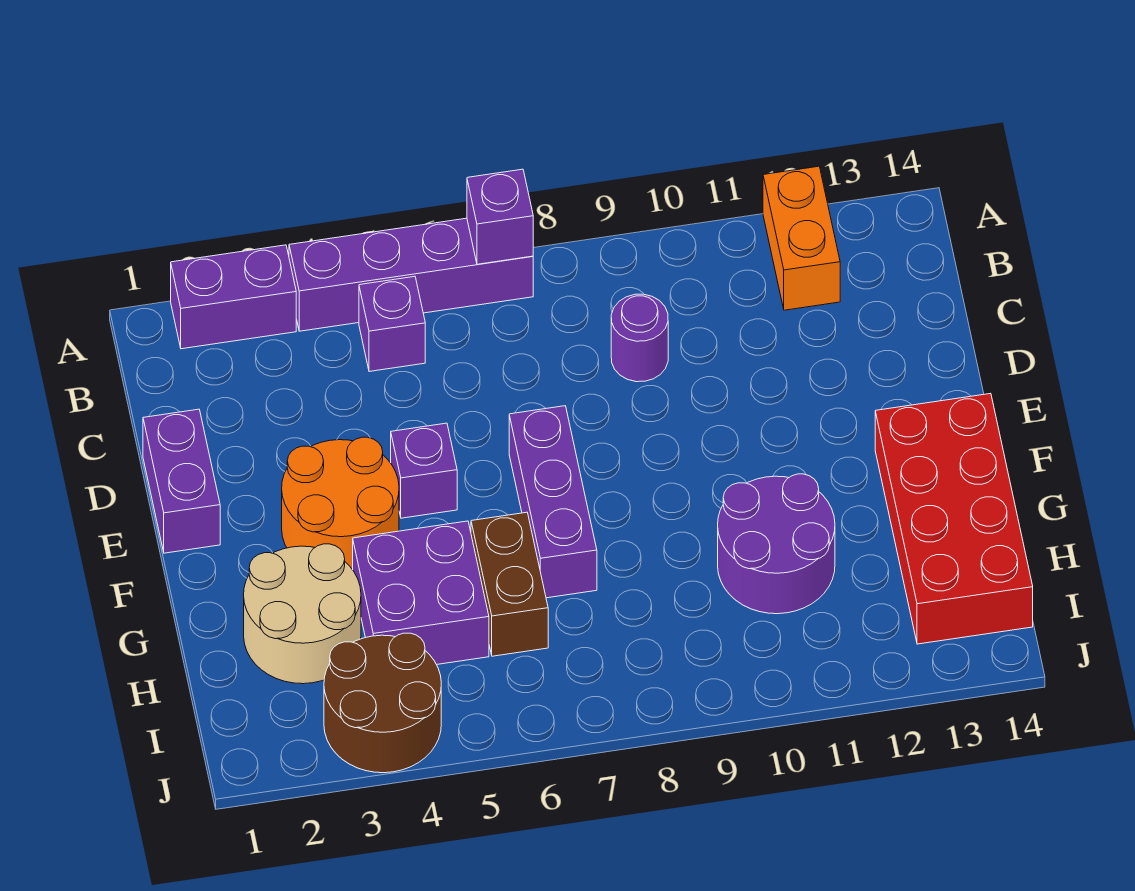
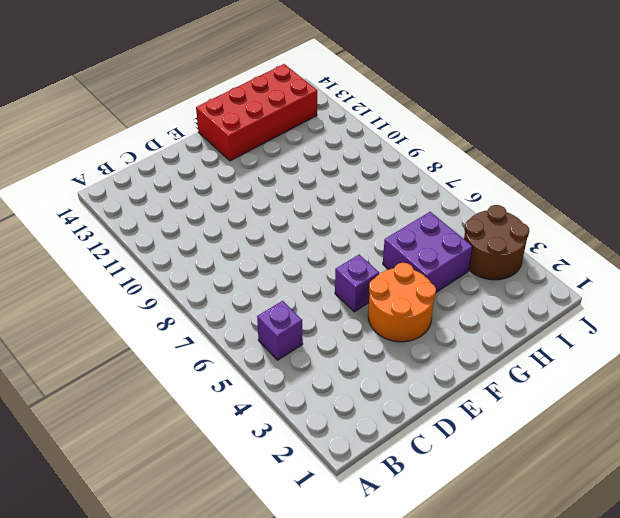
none -> purple 1x2 brick [171,245,296,349]
none -> purple 1x4 brick [289,218,533,331]
none -> orange 1x2 brick [763,166,840,310]

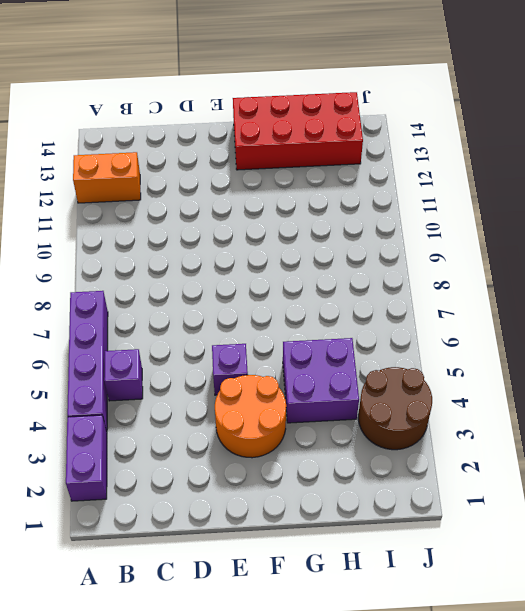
none -> purple 1x1 round brick [611,294,668,382]
none -> purple 1x2 brick [143,409,220,553]
none -> purple 1x3 brick [509,406,597,598]

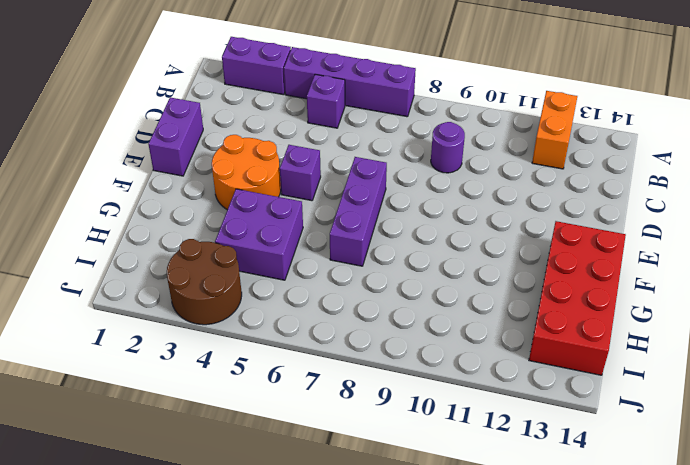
none -> tan 2x2 round brick [244,544,361,684]
none -> brown 1x2 brick [471,512,548,656]
none -> purple 2x2 round brick [718,474,835,614]

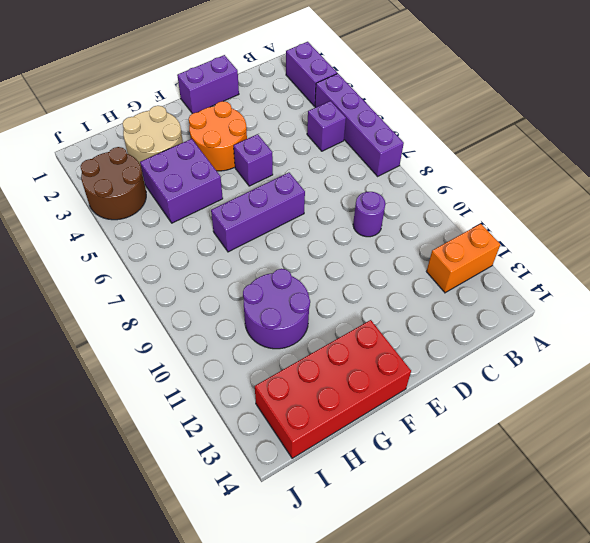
none -> brown 1x2 brick [471,512,548,656]
none -> purple 1x1 brick [467,169,533,264]

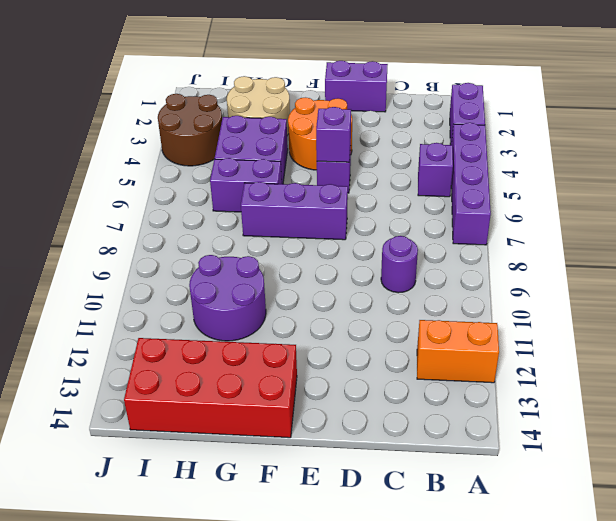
purple 1x1 brick [316,107,351,162] -> purple 1x1 brick moved to [467,169,533,264]
purple 1x2 brick [210,158,282,212] -> brown 1x2 brick [471,512,548,656]

